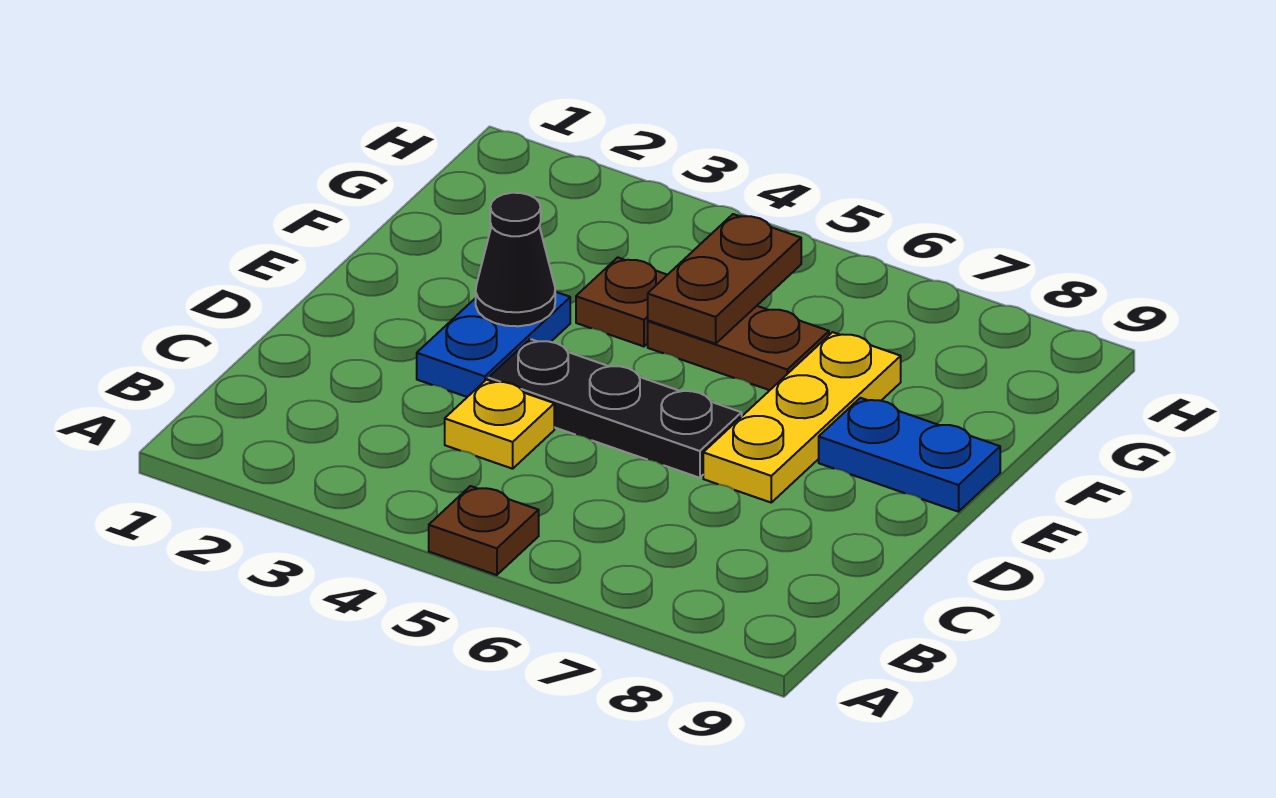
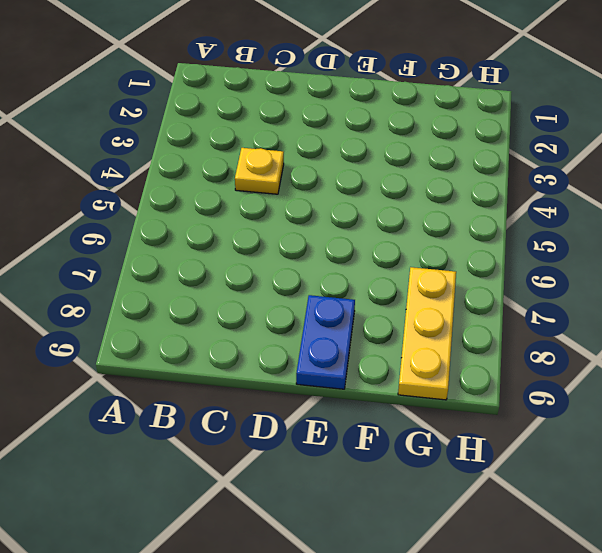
yellow 1x3 plate [398,267,456,400] -> yellow 1x3 plate turned to [703,332,901,502]
none -> brown 1x1 plate [429,486,539,575]
none -> blue 1x2 plate [417,292,570,397]

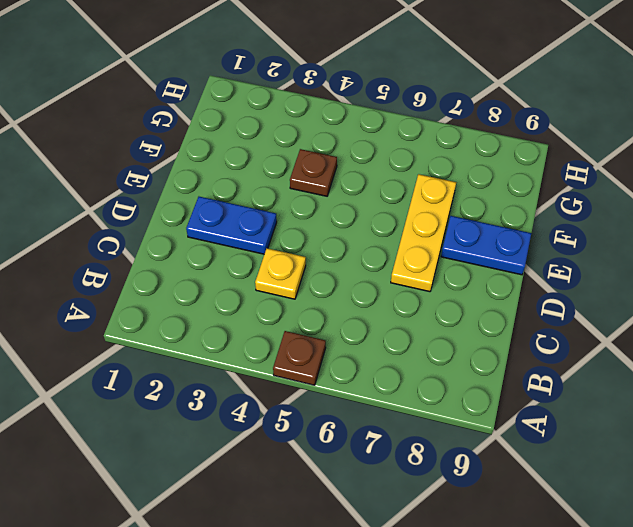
blue 1x2 plate [186,197,277,254] -> blue 1x2 plate turned to [417,292,570,397]
none -> black 1x3 plate [488,339,742,478]
none -> brown 1x2 plate [648,306,829,390]

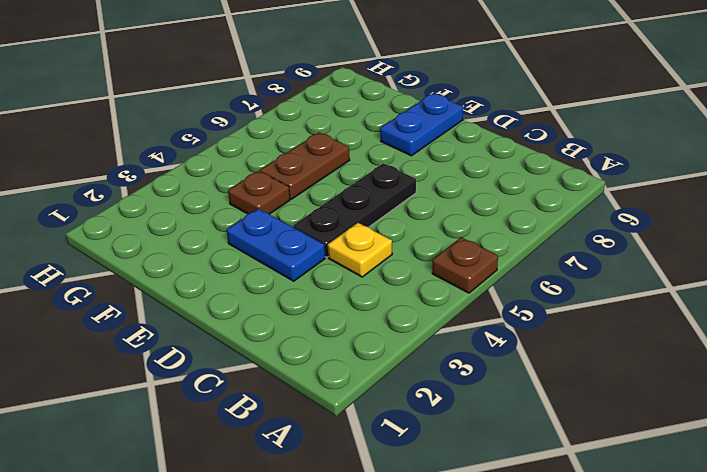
none -> yellow 1x3 plate [703,332,901,502]
none -> black 1x1 cone [476,193,555,326]

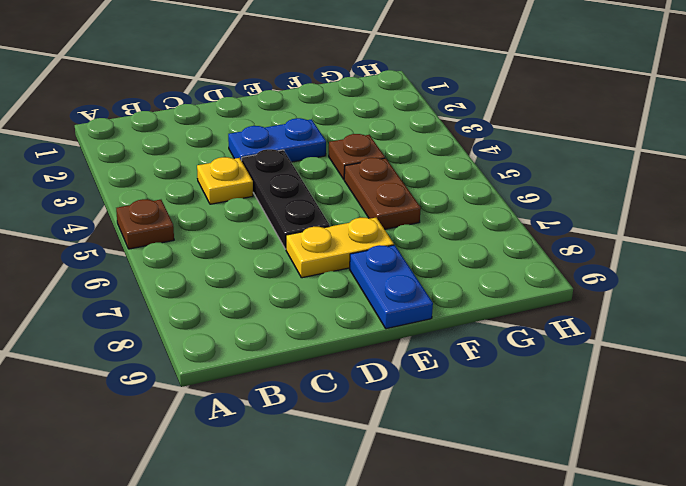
yellow 1x2 plate [286,218,394,278] -> yellow 1x3 plate [703,332,901,502]
none -> black 1x1 cone [476,193,555,326]
none -> brown 1x2 plate [648,214,801,344]

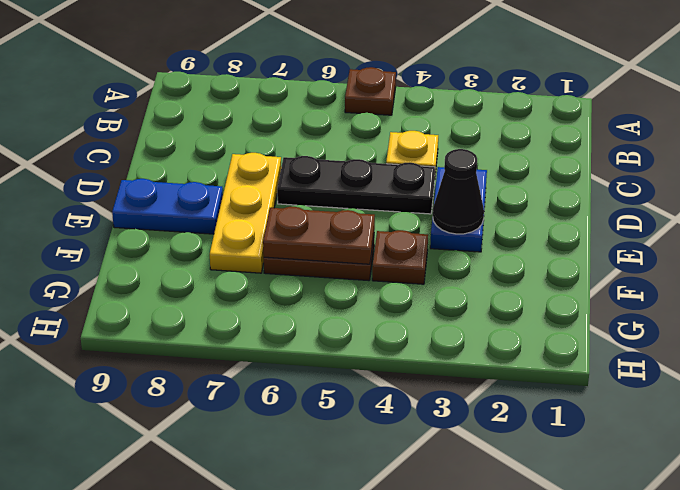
brown 1x2 plate [263,207,375,264] -> brown 1x2 plate turned to [648,214,801,344]

